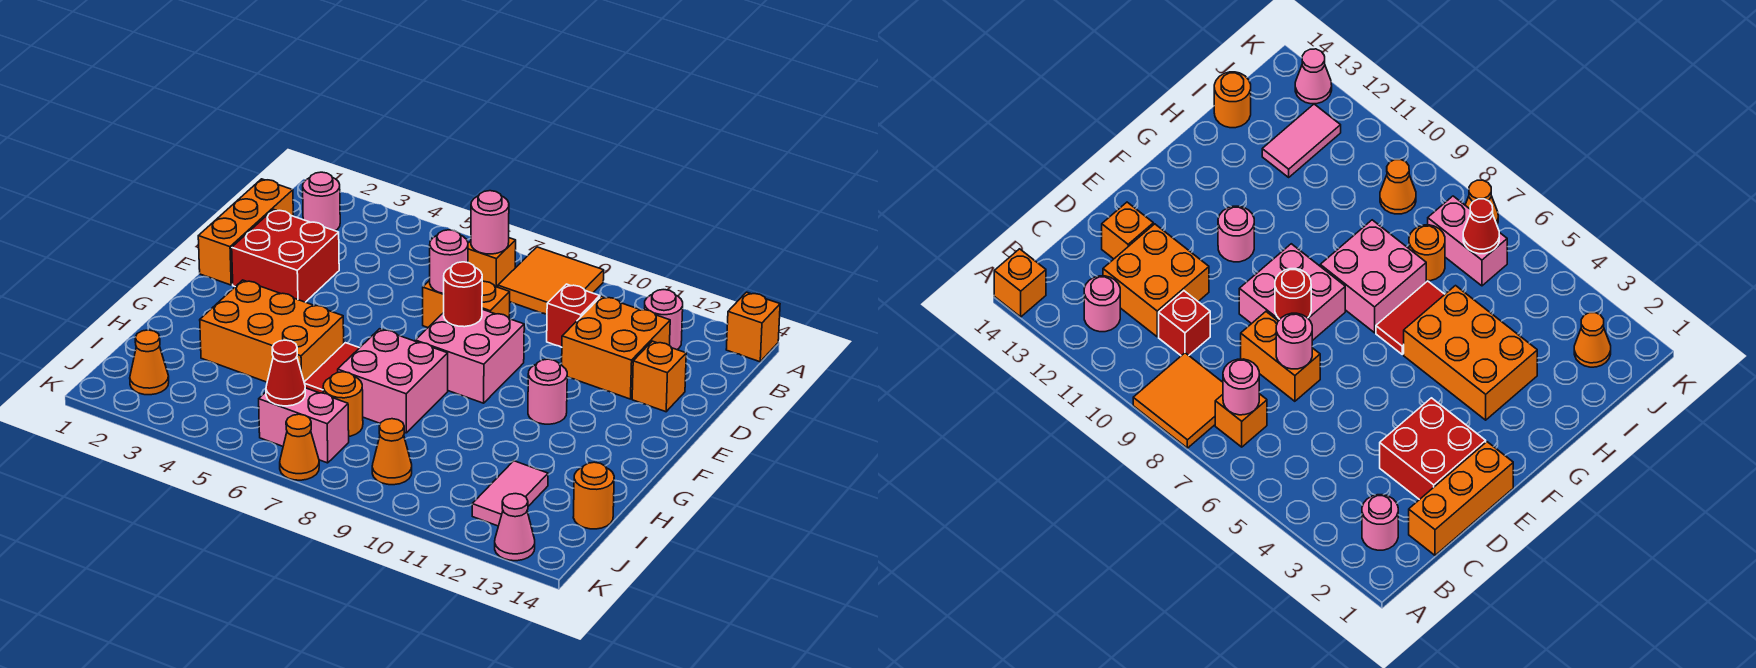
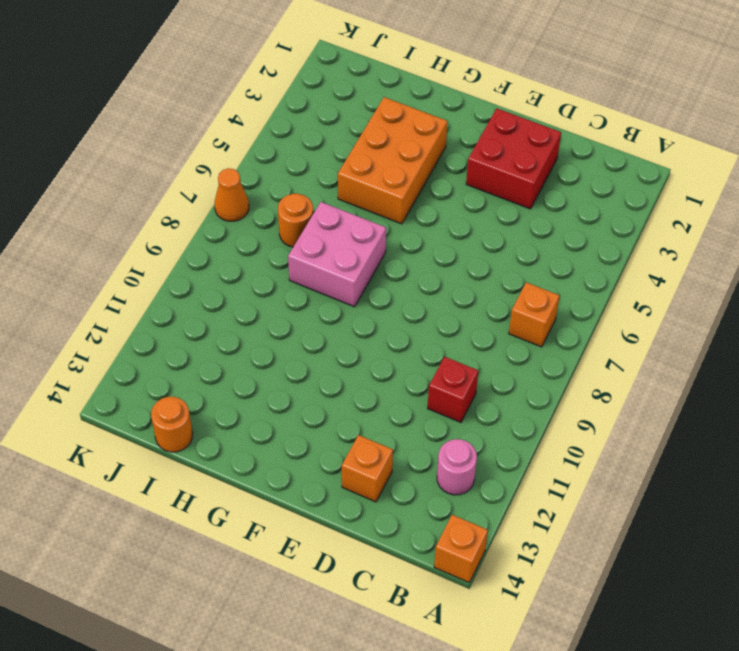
none -> orange 2x2 tile [498,247,604,315]
none -> pink 1x1 round brick [303,172,340,231]
none -> orange 1x3 brick [198,179,293,285]

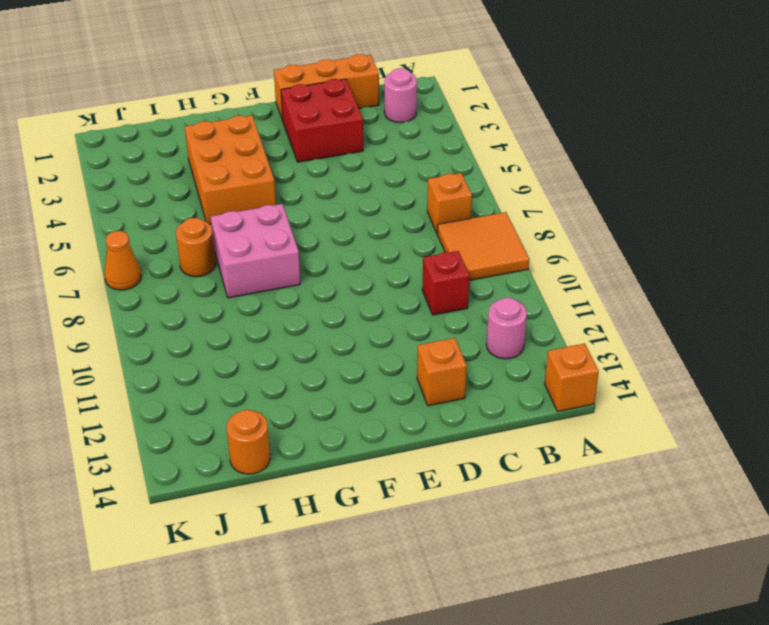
none -> orange 2x2 brick [562,296,670,399]
none -> orange 1x2 brick [423,280,510,327]
none -> pink 2x2 brick [415,309,524,403]

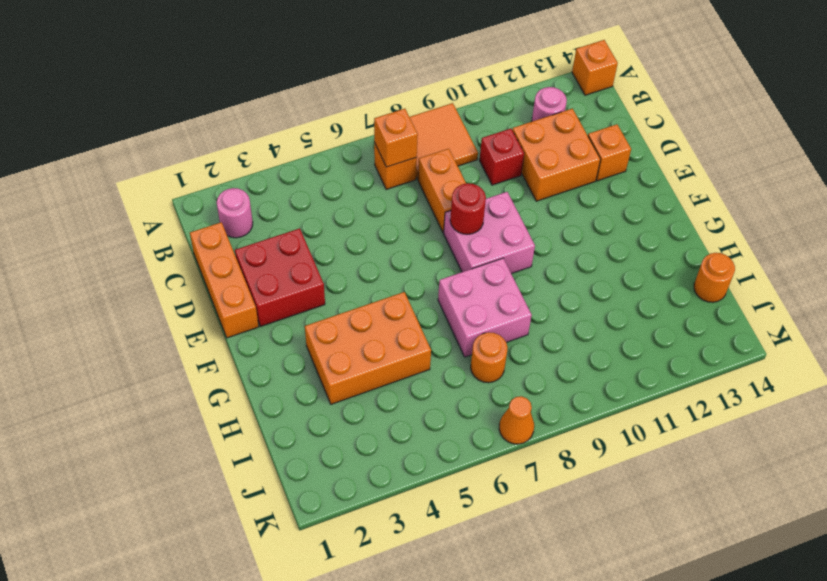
orange 1x1 brick [374,109,418,167] -> pink 1x1 round brick [471,191,509,254]
orange 1x2 brick [418,149,466,233] -> orange 1x2 brick turned to [423,280,510,327]
none -> pink 1x1 round brick [528,359,567,424]
none -> red 1x2 tile [304,343,359,393]
none -> pink 1x2 tile [472,461,548,526]

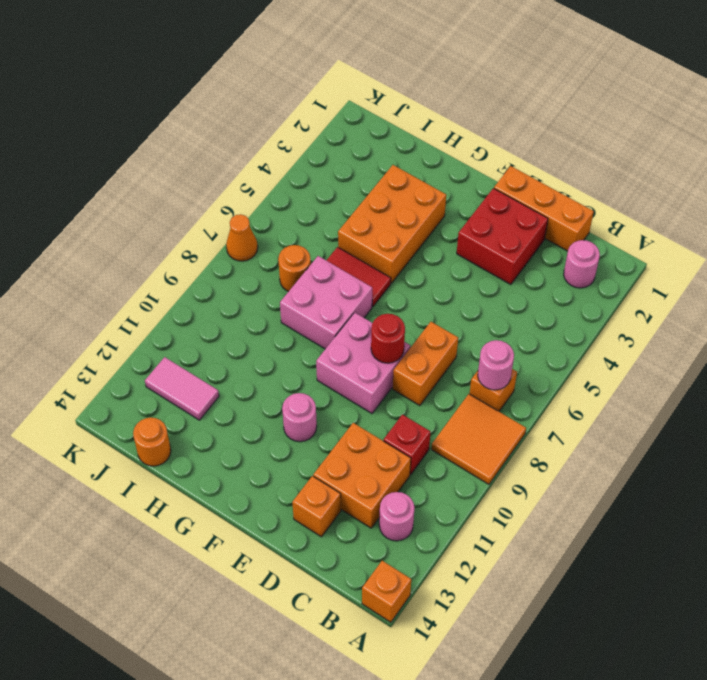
none -> orange 1x1 cone [130,330,169,395]
none -> pink 1x2 brick [259,388,349,463]
none -> orange 1x1 cone [372,419,412,485]

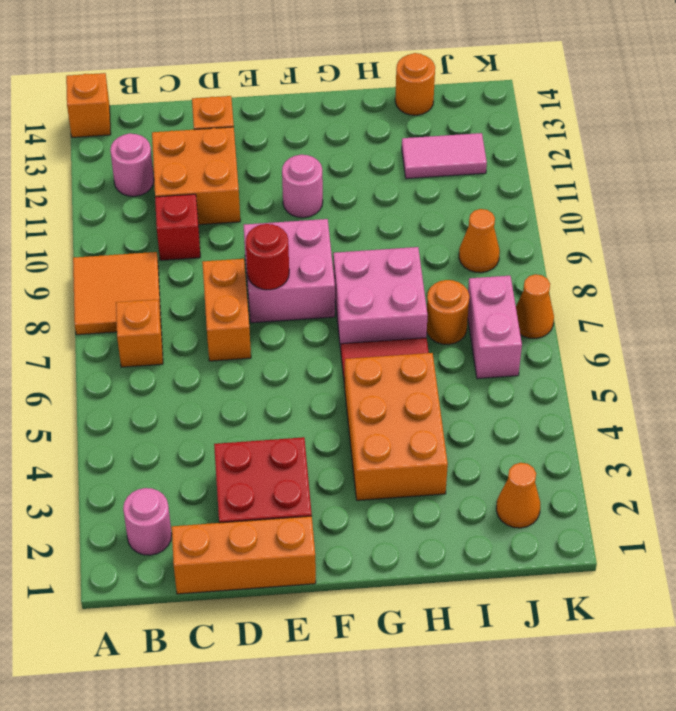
none -> pink 1x1 cone [495,494,535,561]
none -> pink 1x1 round brick [471,191,509,254]
none -> pink 1x1 round brick [430,230,468,294]

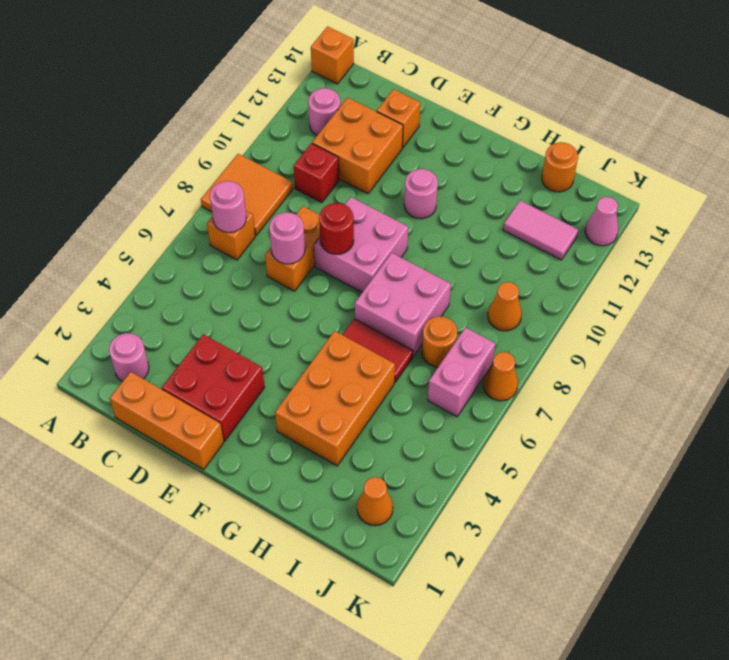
none -> red 1x1 cone [266,340,305,406]

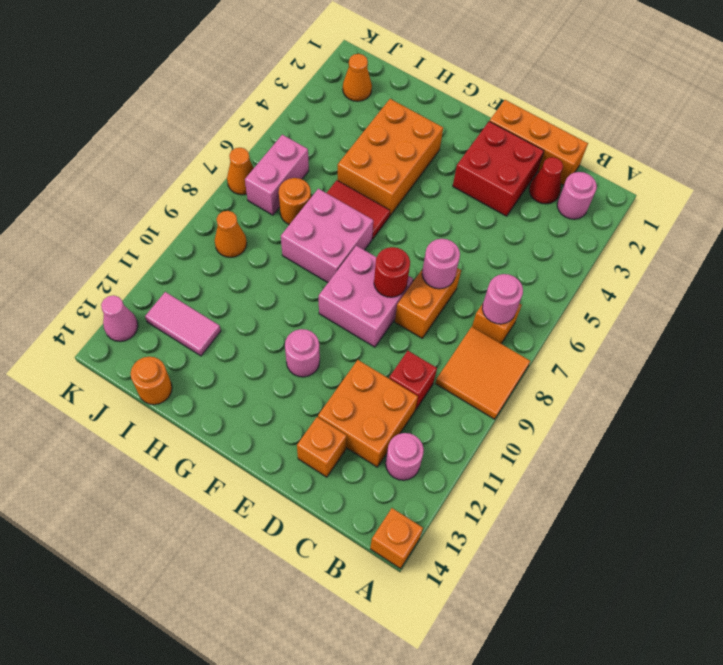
red 1x1 cone [529,157,563,204] -> red 1x1 cone moved to [266,340,305,406]

